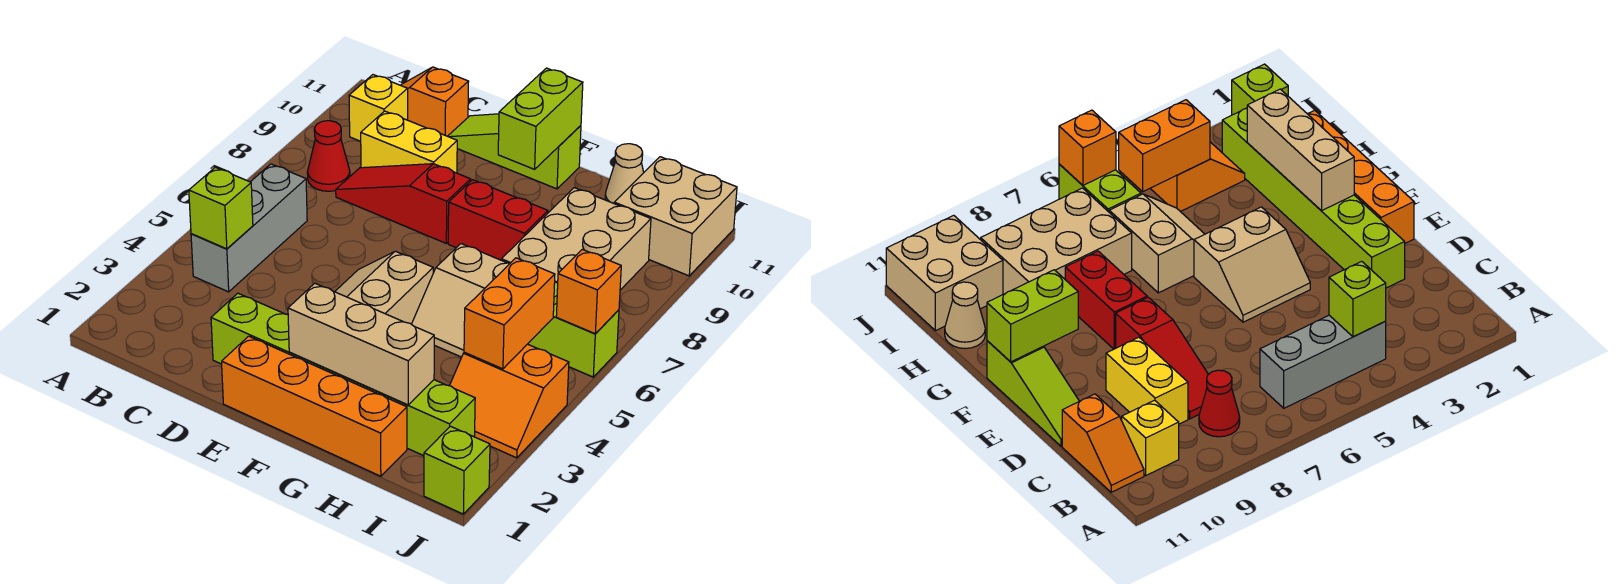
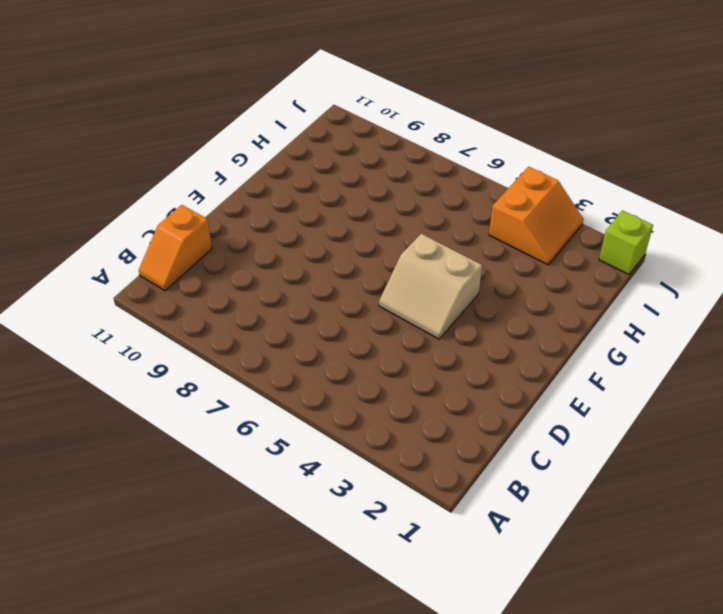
none -> grey 1x3 brick [191,164,307,292]
none -> red 1x1 cone [307,121,350,191]
none -> yellow 1x1 brick [349,75,408,141]

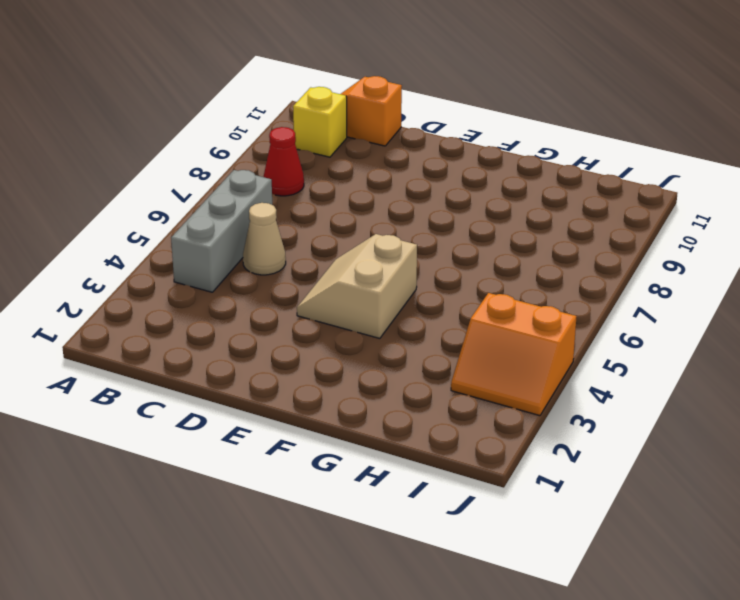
tan 1x1 cone [243,203,286,275] -> tan 1x1 cone moved to [605,144,644,203]
none -> red 1x3 slope [336,164,471,243]
none -> yellow 1x2 brick [361,111,457,173]
none -> lime 1x6 brick [211,293,475,456]

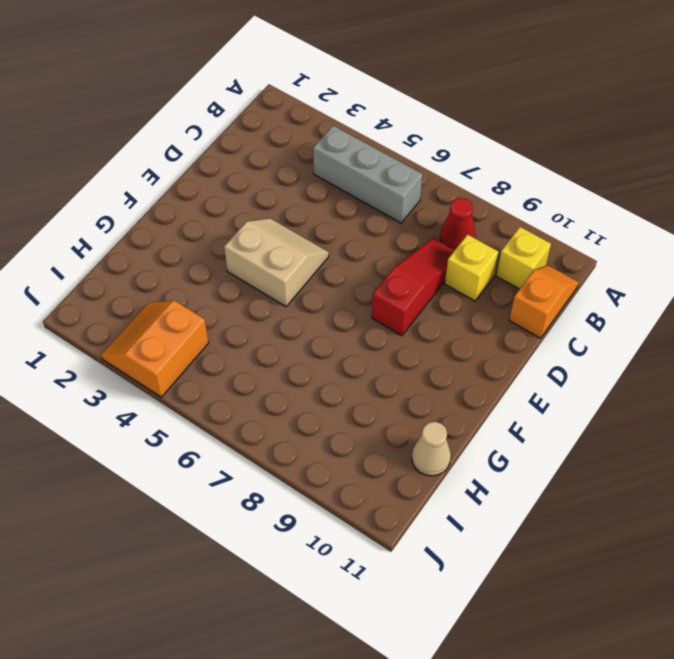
yellow 1x1 brick [445,235,498,301] -> yellow 1x2 brick [361,111,457,173]
none -> lime 1x6 brick [211,293,475,456]
none -> lime 1x3 slope [448,114,581,189]
none -> orange 1x4 brick [222,336,407,476]

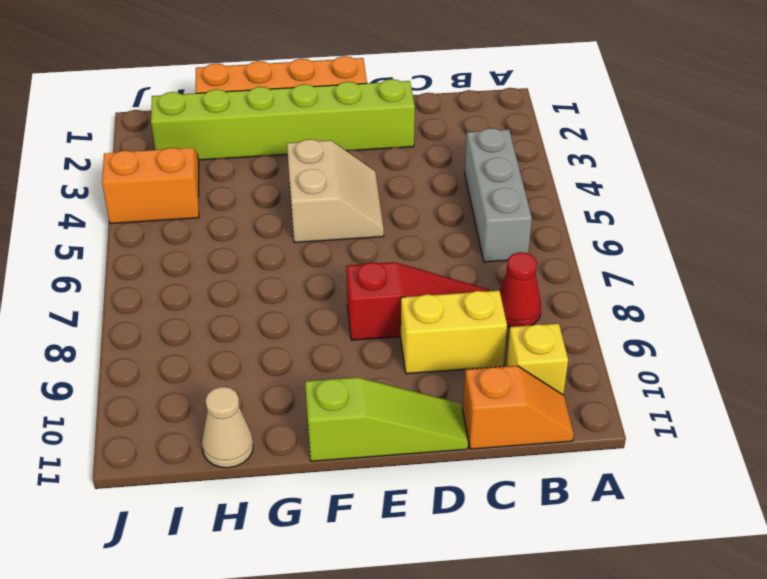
none -> red 1x2 brick [448,180,548,260]
none -> tan 2x2 slope [412,244,510,357]
none -> tan 2x3 brick [501,188,651,290]

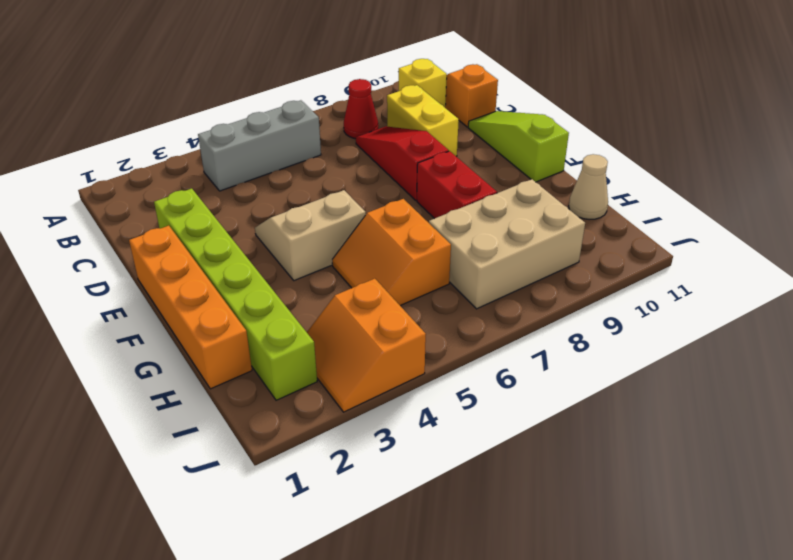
orange 2x2 slope [332,199,451,306] -> tan 2x2 slope [412,244,510,357]
none -> lime 1x2 brick [528,282,619,377]
none -> tan 2x2 brick [614,157,737,276]
none -> lime 1x1 brick [424,426,490,514]

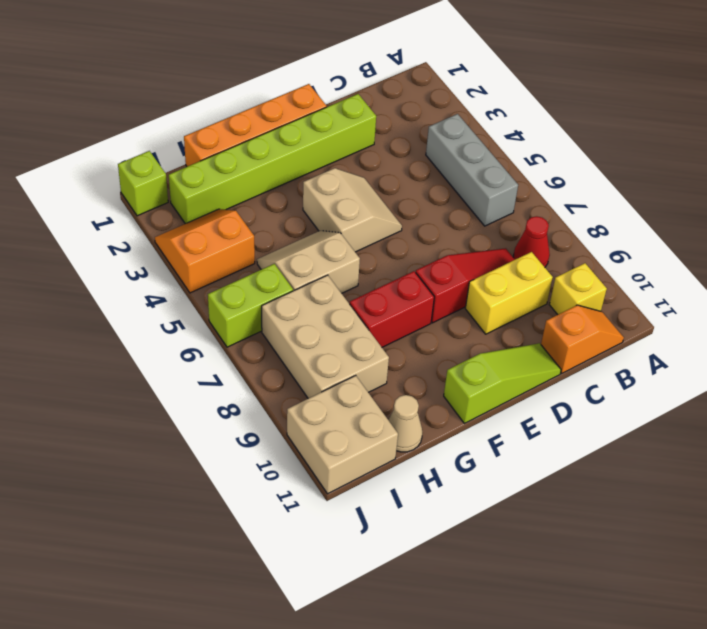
none -> lime 1x1 brick [189,167,253,249]
none -> tan 1x3 brick [288,283,434,405]
none -> lime 1x2 brick [498,68,583,169]

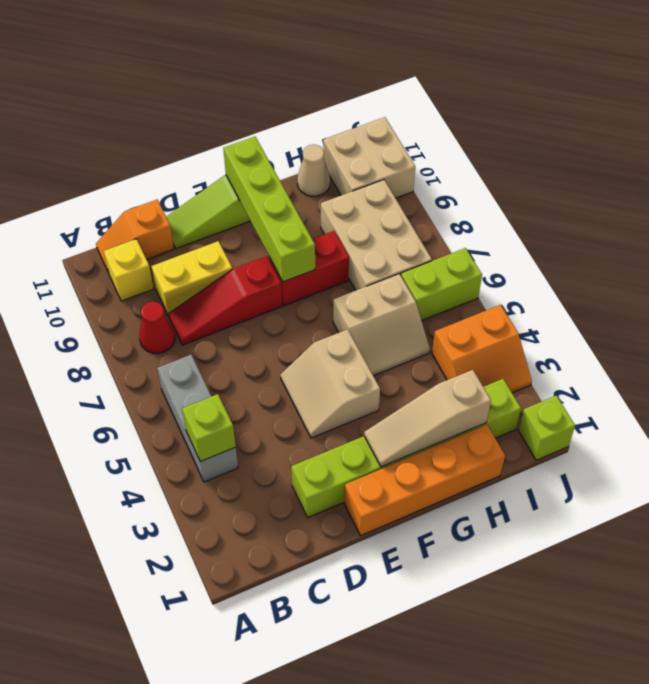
tan 1x3 slope [364,370,491,467] -> tan 1x3 brick [288,283,434,405]
lime 1x4 brick [223,137,315,282] -> lime 1x2 brick [498,68,583,169]
none -> orange 1x2 brick [464,258,555,369]
none -> orange 1x1 brick [556,249,621,334]

